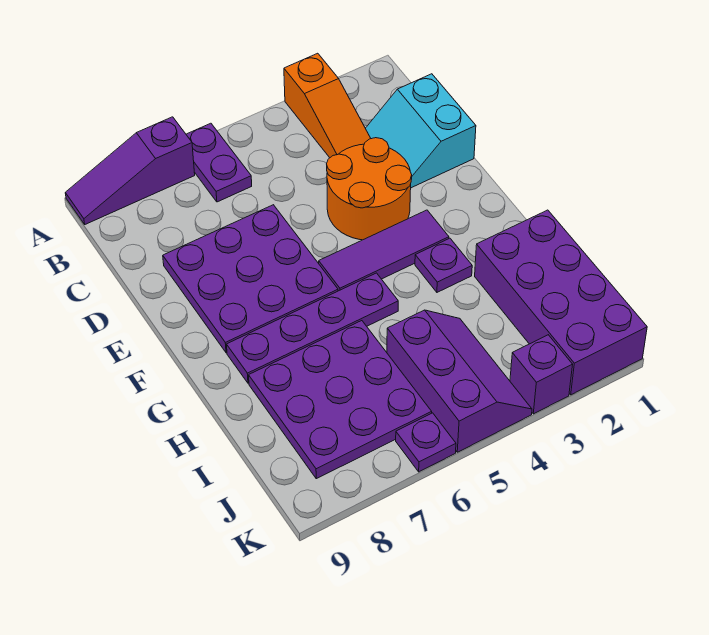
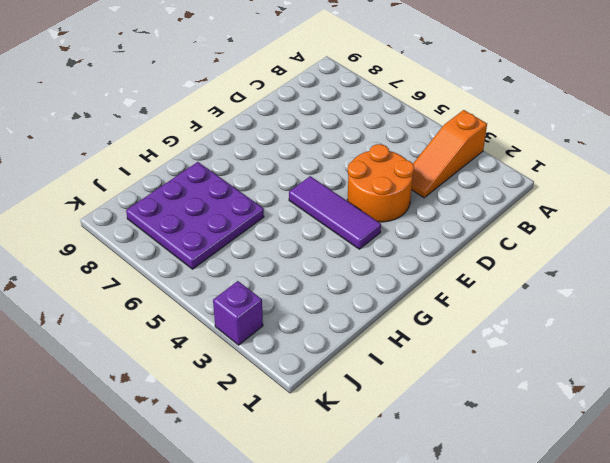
none -> purple 1x2 plate [186,123,252,202]
none -> purple 1x3 slope [65,117,195,224]
none -> cyan 2x2 slope [365,74,476,188]

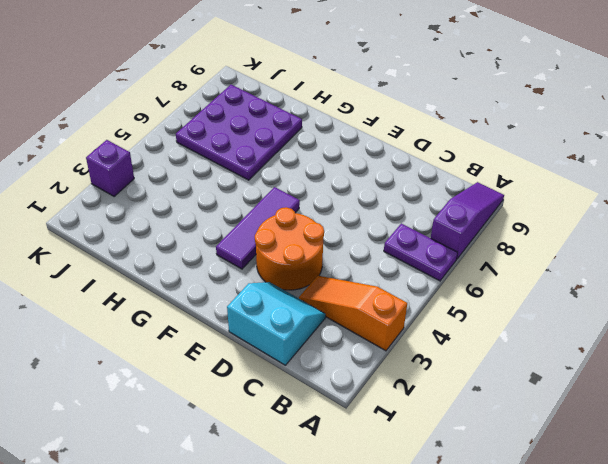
none -> purple 3x3 plate [163,205,338,353]
none -> purple 1x1 plate [415,238,472,292]
none -> purple 1x4 plate [227,273,398,383]

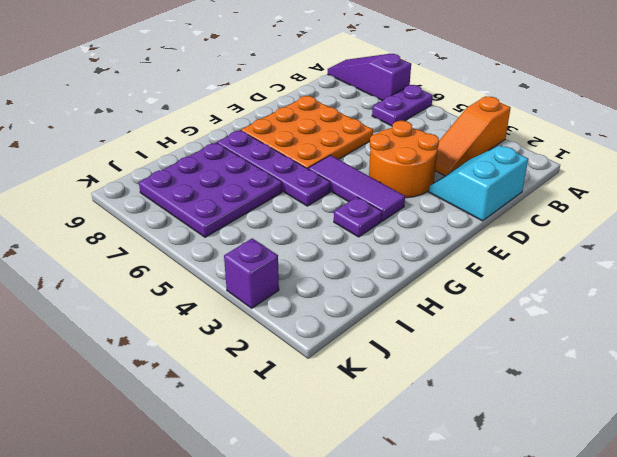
orange 3x3 plate [241,96,373,169] -> purple 3x3 plate [163,205,338,353]
none -> purple 2x4 brick [475,210,647,395]
none -> purple 2x3 slope [387,310,532,452]
none -> purple 1x1 plate [396,413,456,472]

